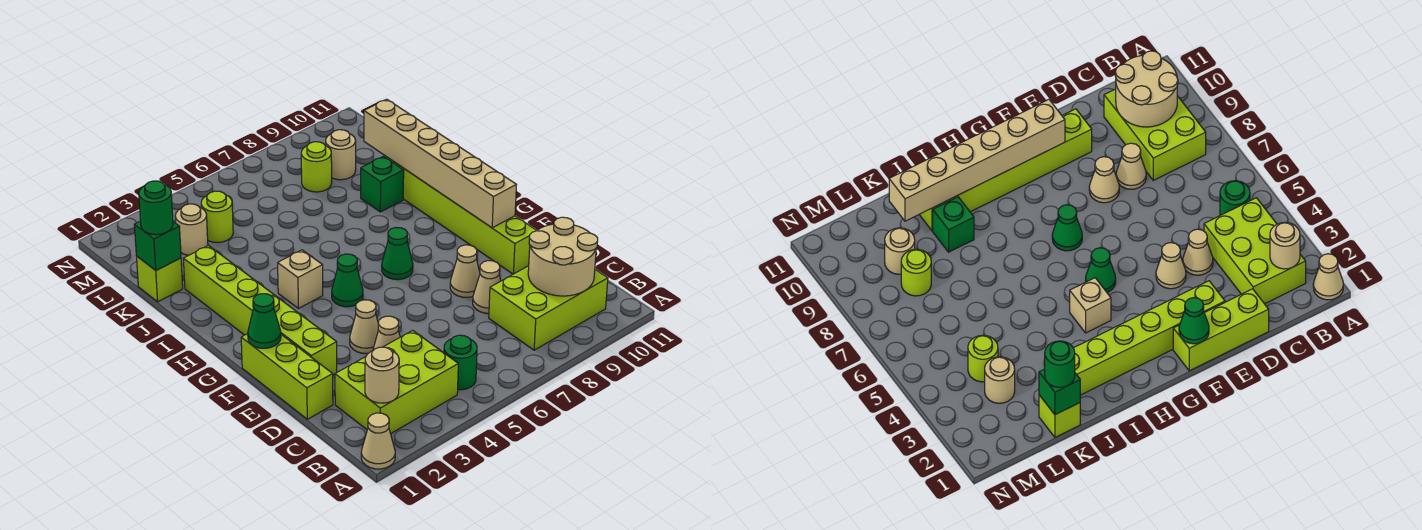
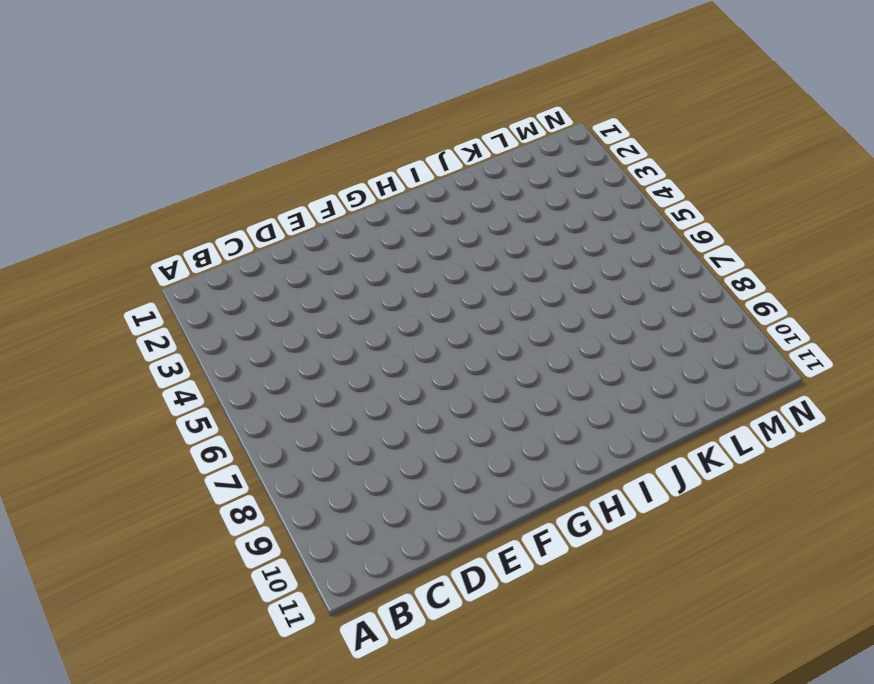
none -> tan 1x1 cone [361,413,395,469]
none -> lime 2x3 brick [335,330,458,434]
none -> green 1x1 round brick [444,335,477,390]

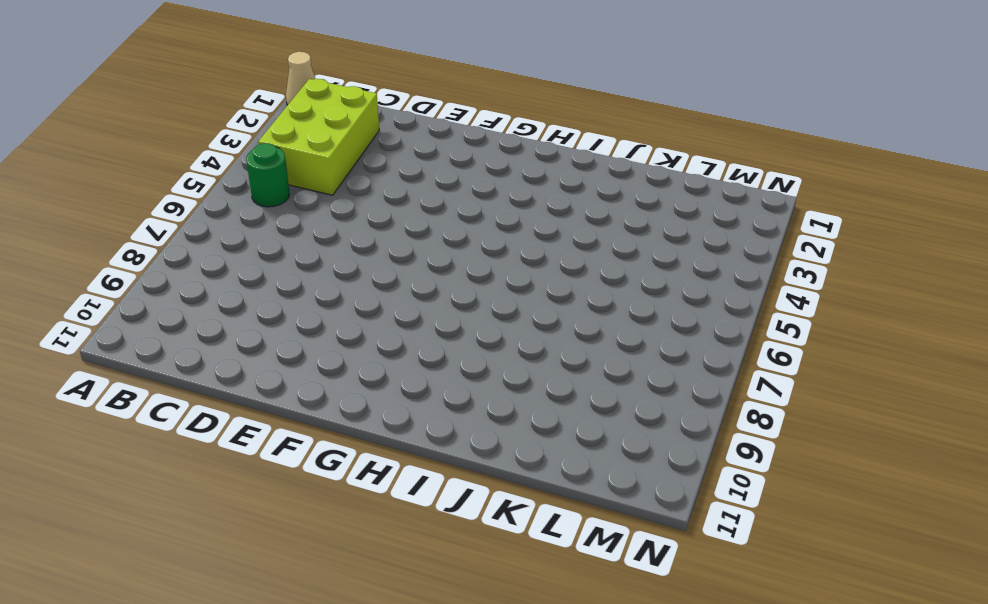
none -> lime 2x3 brick [489,266,608,350]
none -> lime 1x3 brick [241,334,333,419]
none -> tan 1x1 cone [373,316,400,350]

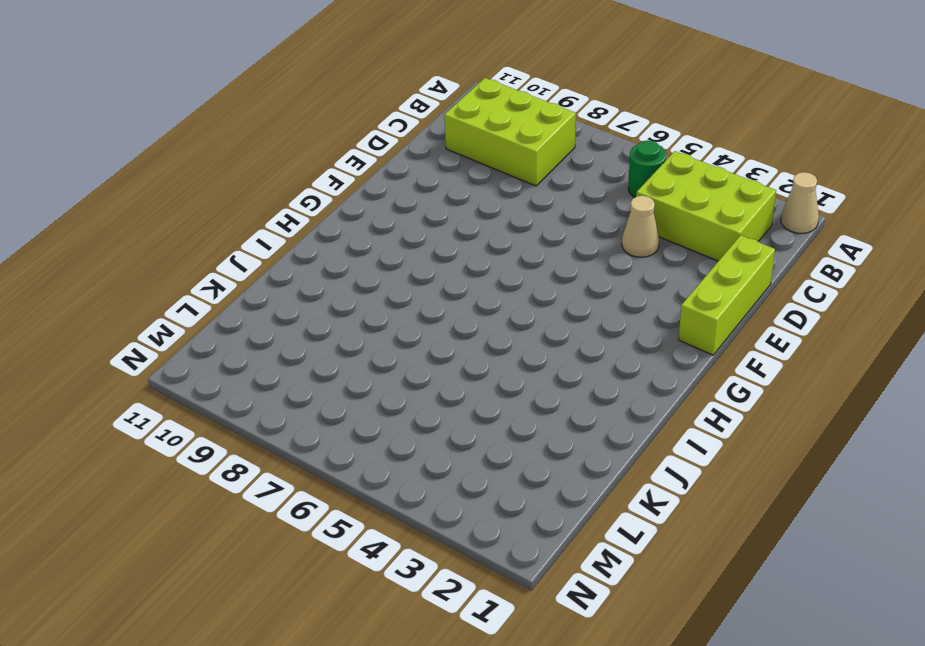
none -> tan 1x1 cone [473,261,501,313]
none -> lime 1x6 brick [183,246,337,375]
none -> tan 1x1 cone [350,300,379,353]

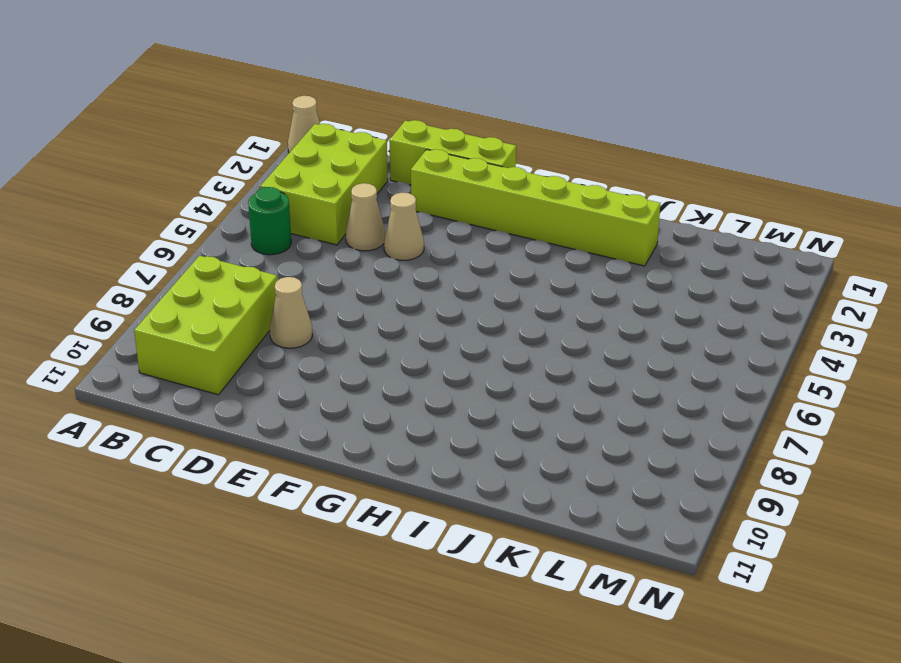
none -> tan 1x1 cone [450,245,480,297]
none -> lime 1x6 brick [385,156,537,274]
none -> green 1x1 cone [332,254,363,307]

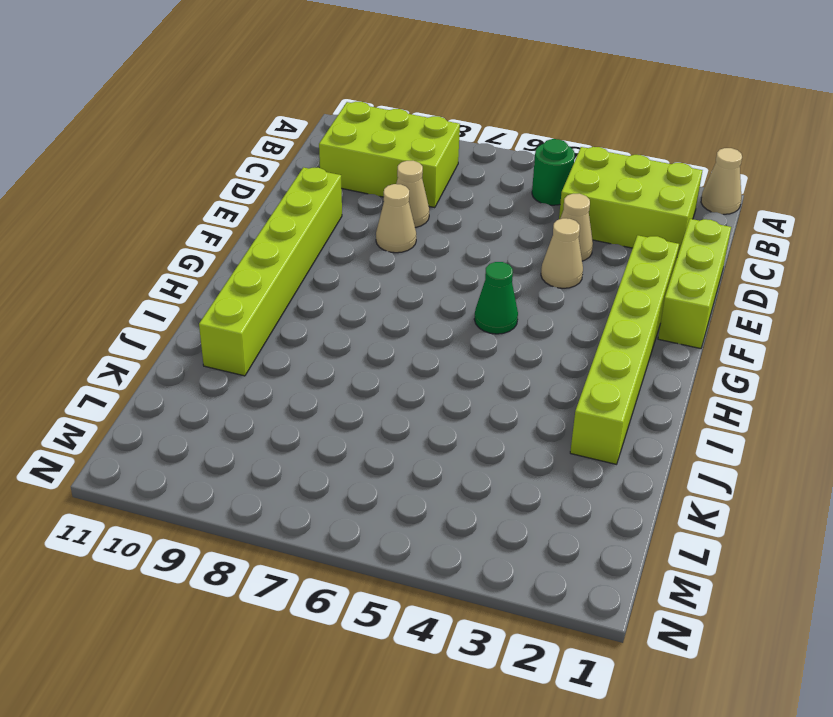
none -> green 1x1 cone [382,228,413,280]
none -> tan 1x1 brick [278,250,323,308]
none -> green 1x1 brick [361,156,404,212]

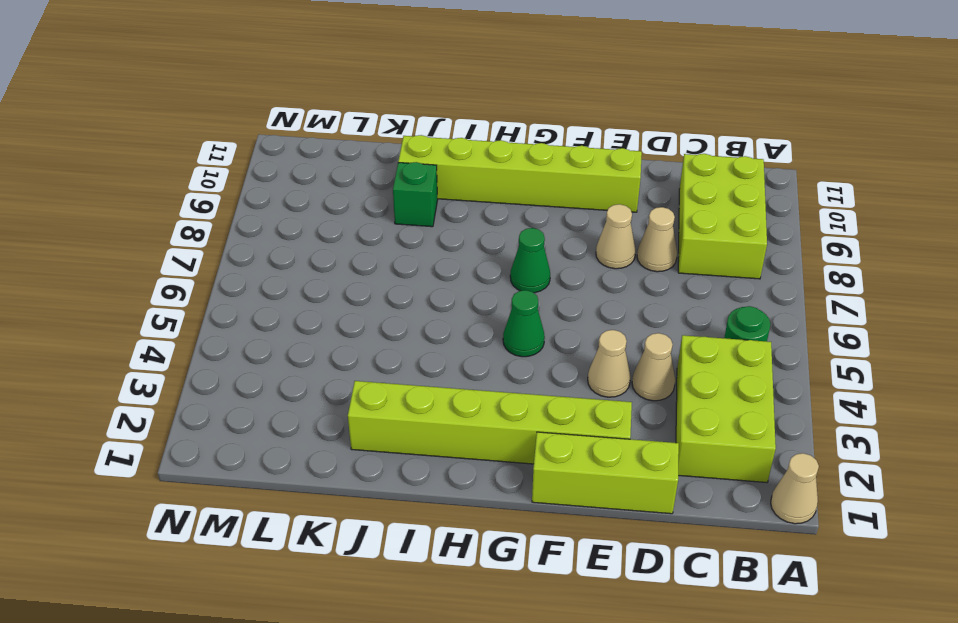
none -> tan 1x1 brick [278,250,323,308]
none -> lime 1x1 brick [137,257,183,302]
none -> tan 1x1 round brick [175,204,208,255]

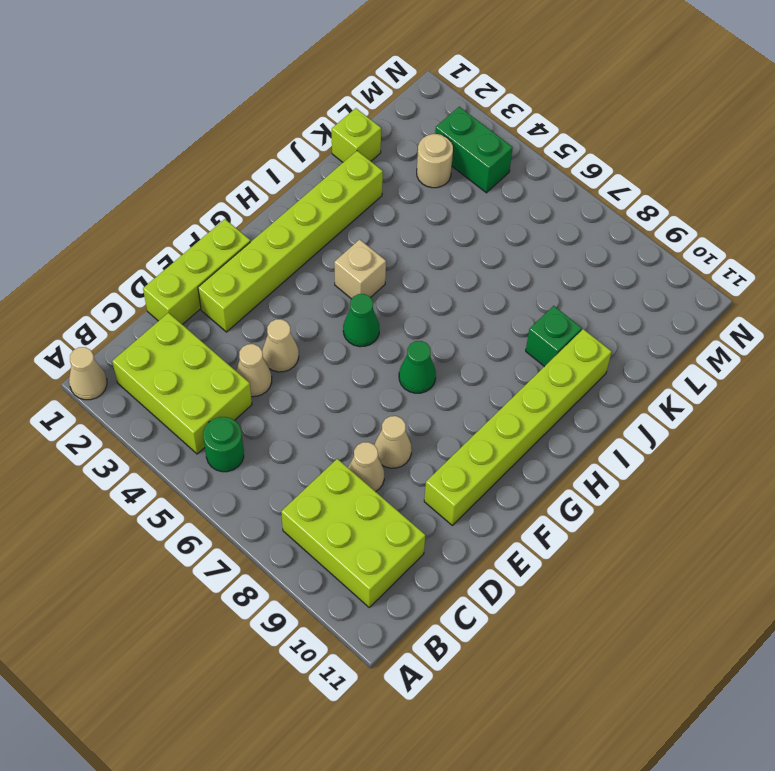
green 1x2 brick [435,107,513,193] -> none
none -> lime 1x1 round brick [201,191,233,243]
none -> lime 1x1 round brick [301,142,332,192]
none -> tan 1x1 round brick [326,130,356,180]

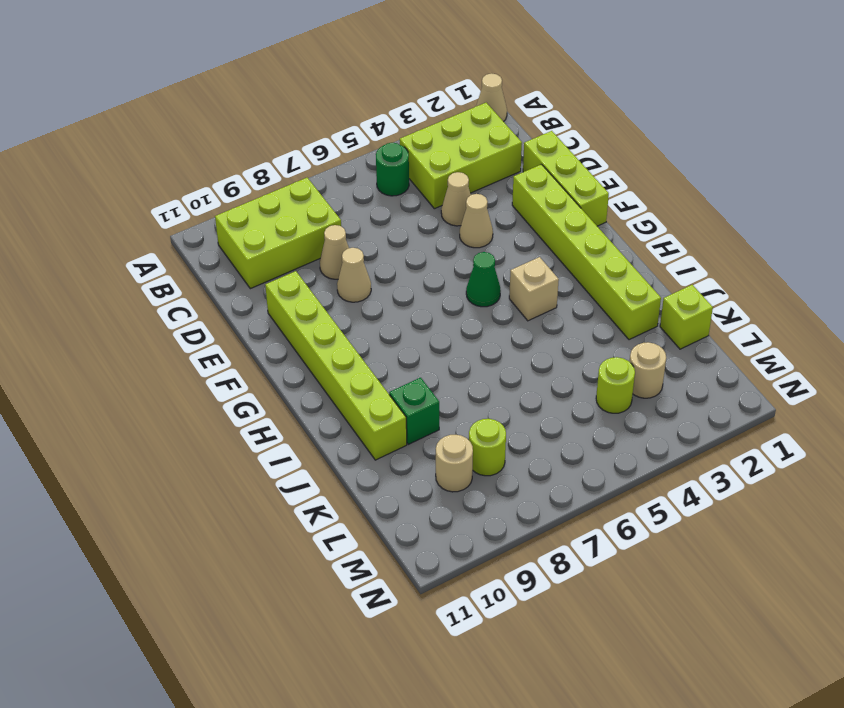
none -> green 1x1 cone [382,228,413,280]
none -> tan 1x1 round brick [365,347,399,403]
none -> tan 2x2 round brick [528,217,598,296]

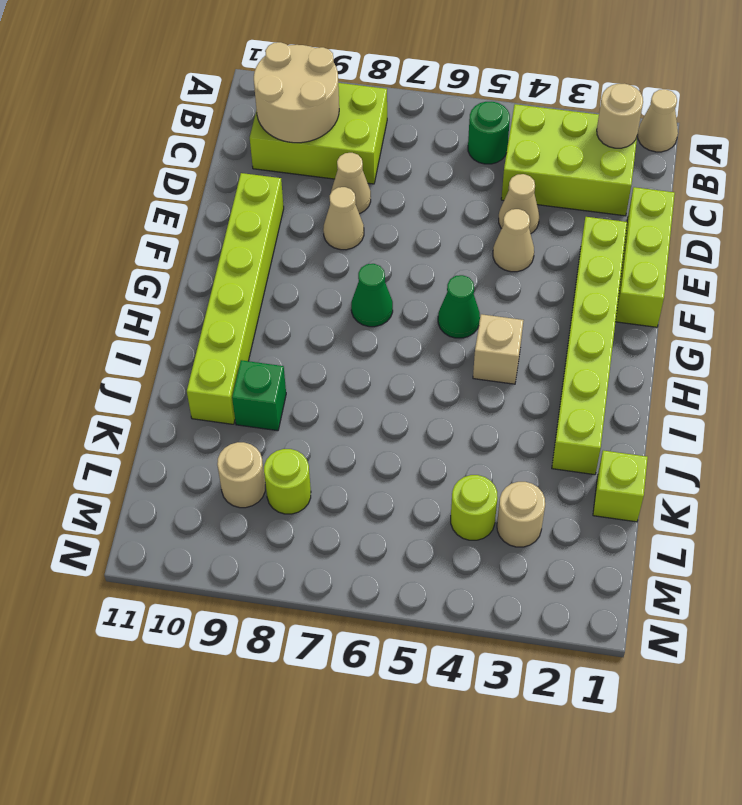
none -> green 1x1 cone [248,294,281,348]
none -> tan 1x6 brick [364,99,516,228]
none -> green 1x1 brick [134,221,181,270]

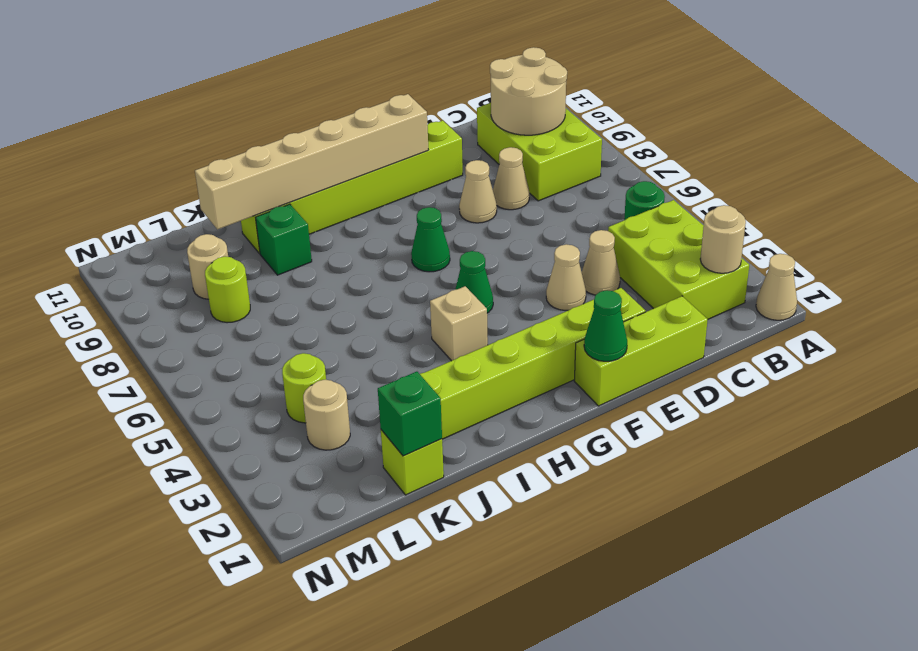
none -> green 1x1 round brick [139,181,173,235]

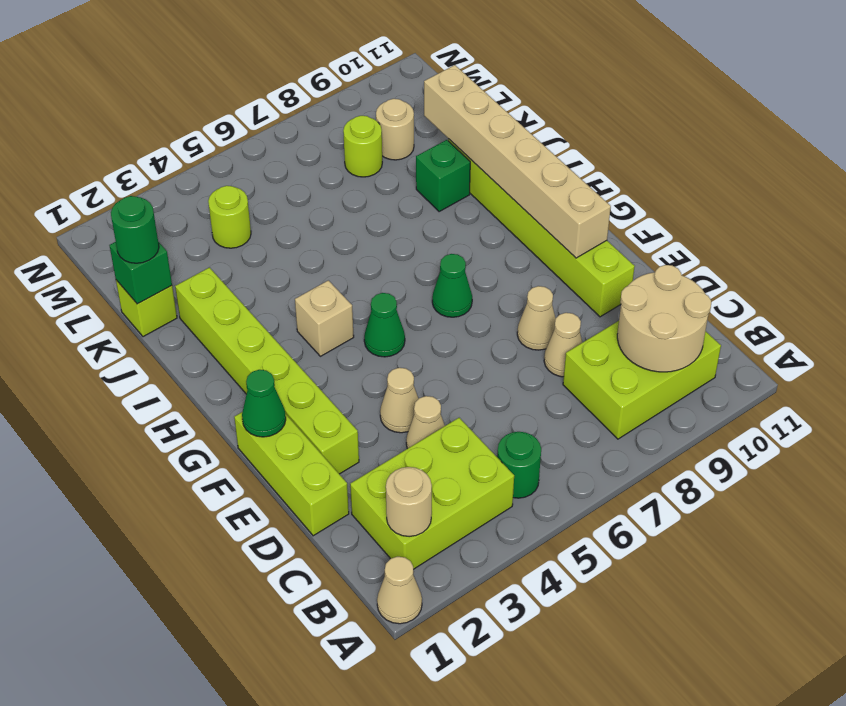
none -> tan 1x1 round brick [175,204,208,255]

